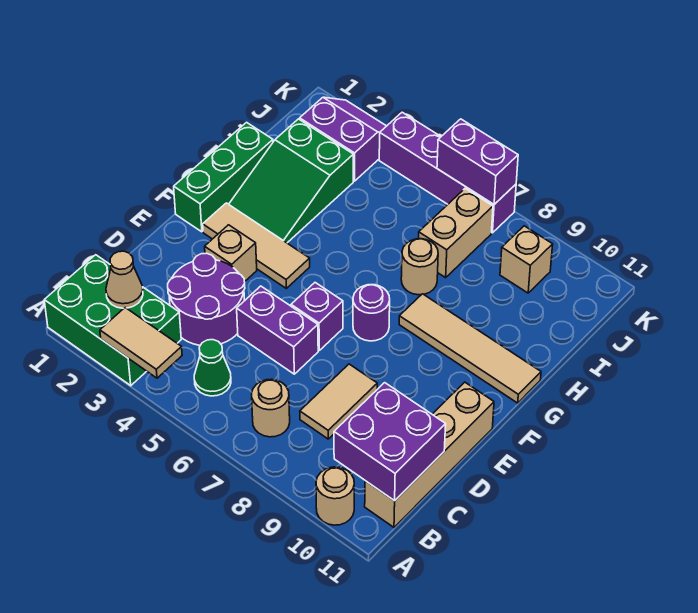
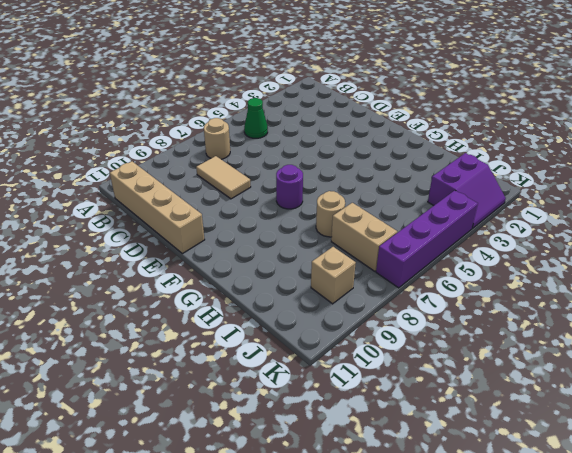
none -> green 2x3 brick [44,255,181,386]
none -> tan 1x1 round brick [316,467,354,525]
none -> purple 2x2 round brick [168,253,245,345]

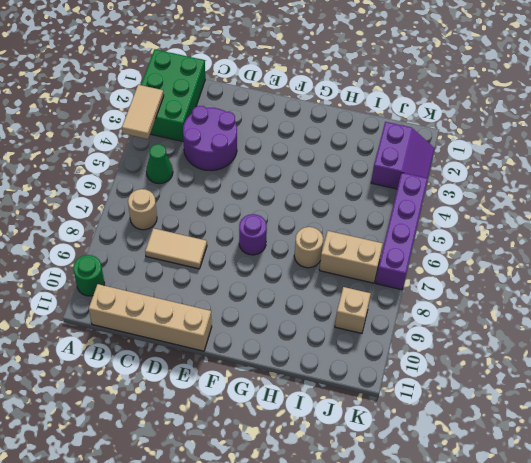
green 1x1 round brick [73,255,104,296] -> tan 1x1 round brick [316,467,354,525]
none -> purple 1x2 brick [237,286,318,374]
none -> tan 1x1 brick [205,225,257,282]
none -> purple 1x1 brick [291,283,343,350]

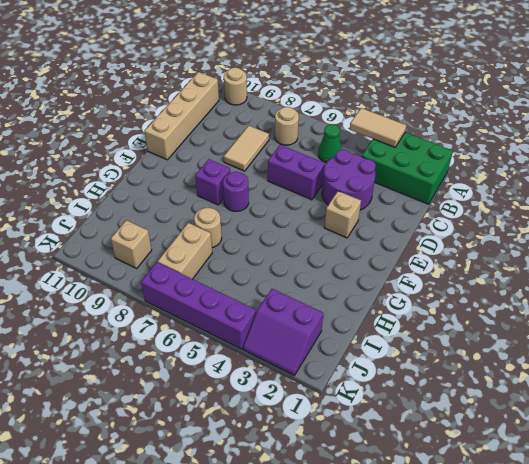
purple 1x1 brick [195,159,230,205] -> purple 1x1 brick moved to [291,283,343,350]
none -> green 1x3 brick [174,122,273,232]
none -> tan 1x3 tile [203,203,310,288]
none -> green 2x3 slope [229,119,353,243]

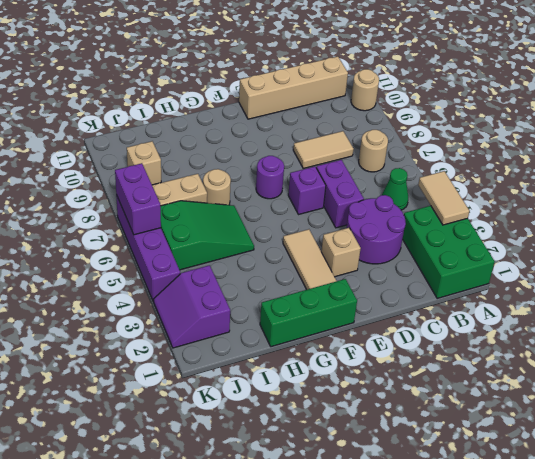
green 2x3 slope [161,201,254,270] -> green 2x3 slope moved to [229,119,353,243]
none -> tan 1x4 tile [399,294,541,403]
none -> tan 1x1 cone [106,251,143,308]
none -> purple 2x2 brick [334,383,446,501]

